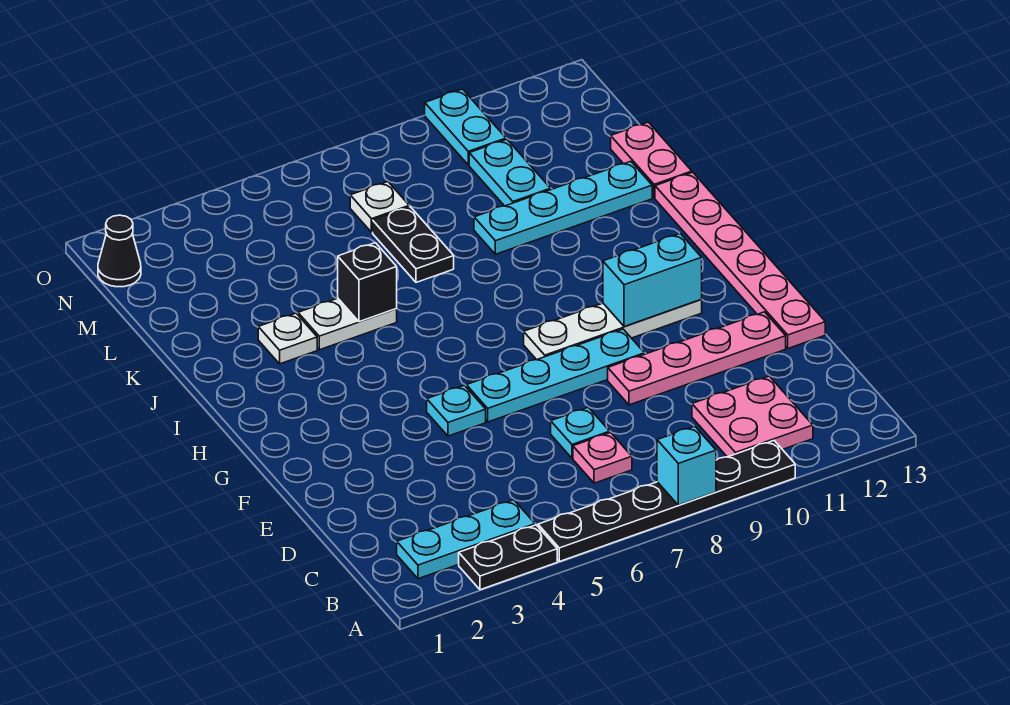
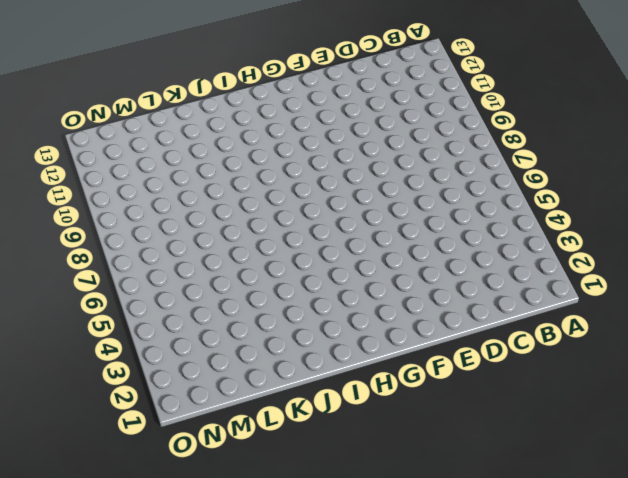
none -> black 1x2 plate [459,525,557,590]
none -> black 1x6 plate [538,441,795,562]
none -> cyan 1x3 plate [397,500,535,579]

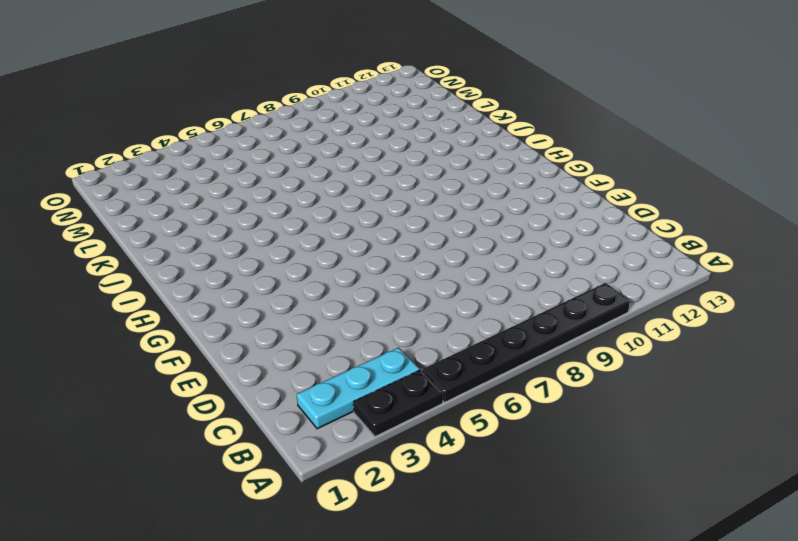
none -> pink 2x2 plate [692,376,813,457]
none -> pink 1x1 plate [573,433,632,483]
none -> cyan 1x1 plate [551,407,610,458]

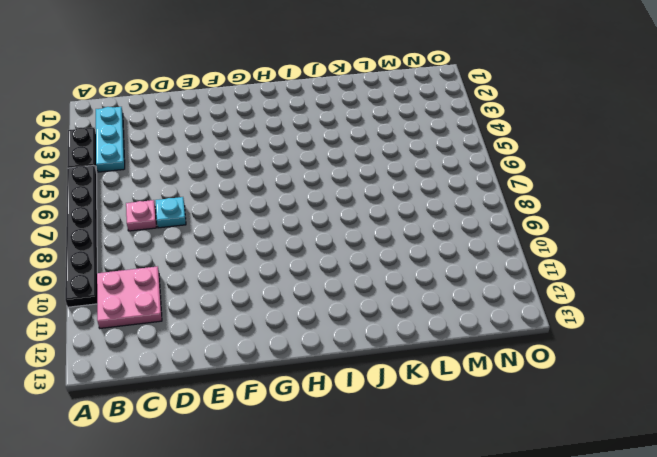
none -> pink 1x4 plate [608,312,786,405]
none -> pink 1x6 plate [655,172,825,348]
none -> cyan 1x1 plate [427,385,486,436]

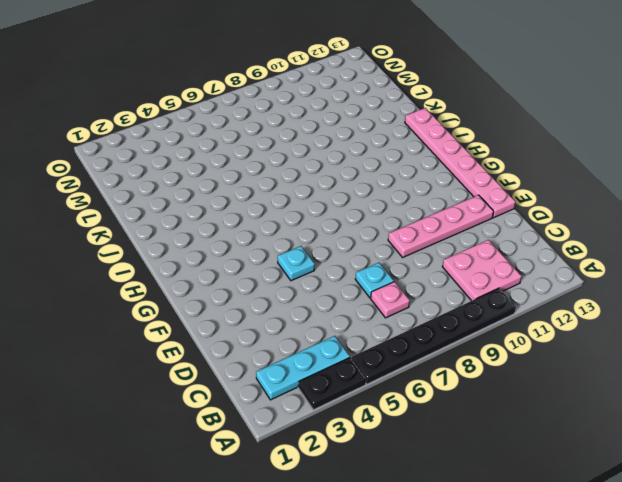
none -> cyan 1x4 plate [466,329,644,422]
none -> white 1x4 plate [524,300,702,360]
none -> white 1x1 plate [258,313,317,364]

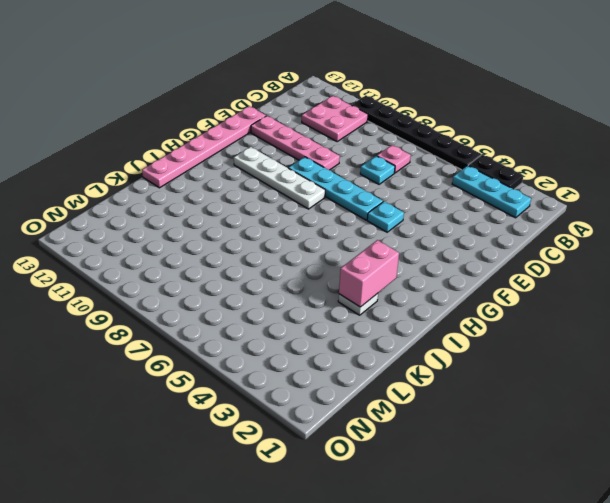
pink 1x2 brick [339,240,399,307] -> none
none -> white 1x2 plate [298,298,397,350]
none -> black 1x2 plate [373,207,454,282]
none -> cyan 1x4 plate [474,161,652,254]

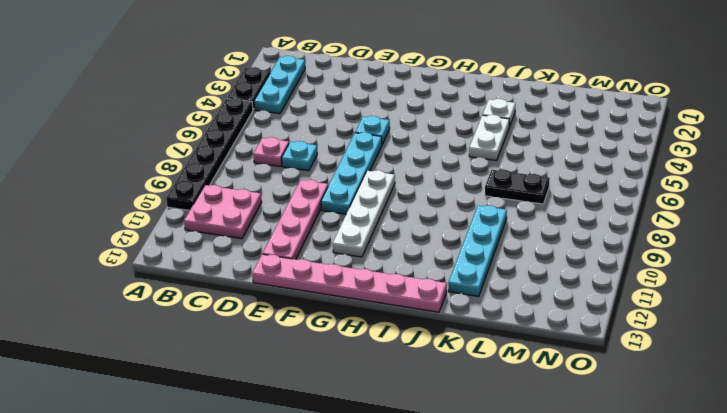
none -> pink 1x2 plate [611,122,692,198]
none -> cyan 1x2 plate [469,139,551,206]
none -> white 1x1 plate [350,182,409,232]

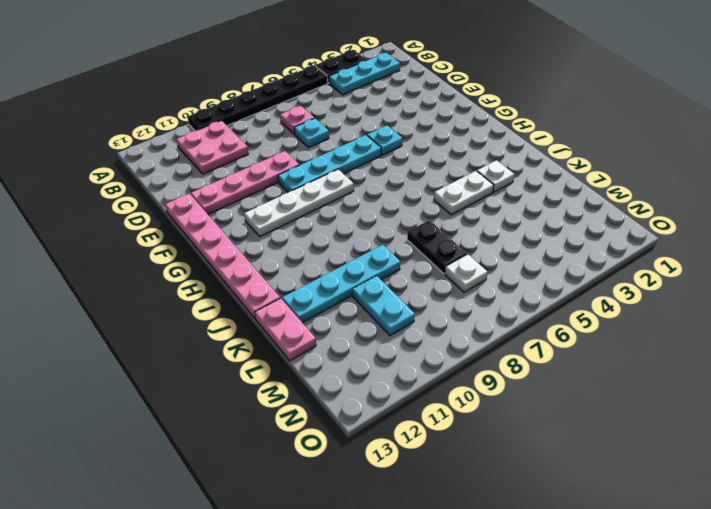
none -> black 1x1 cone [98,215,141,287]
none -> cyan 1x2 plate [425,89,506,165]
none -> cyan 1x1 brick [657,426,716,505]

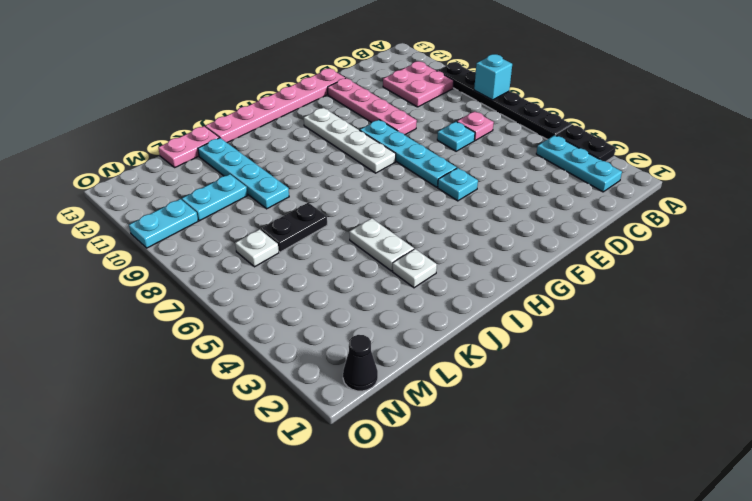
none -> cyan 1x2 brick [603,234,702,327]
none -> black 1x1 brick [338,243,397,322]

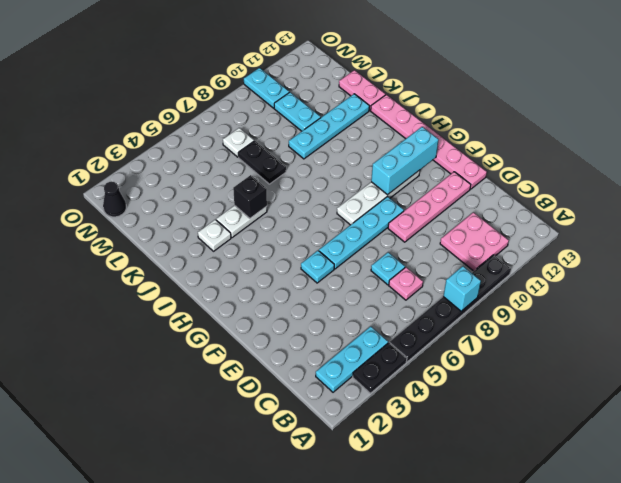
cyan 1x3 brick [371,127,439,195] -> cyan 1x2 brick [603,234,702,327]

